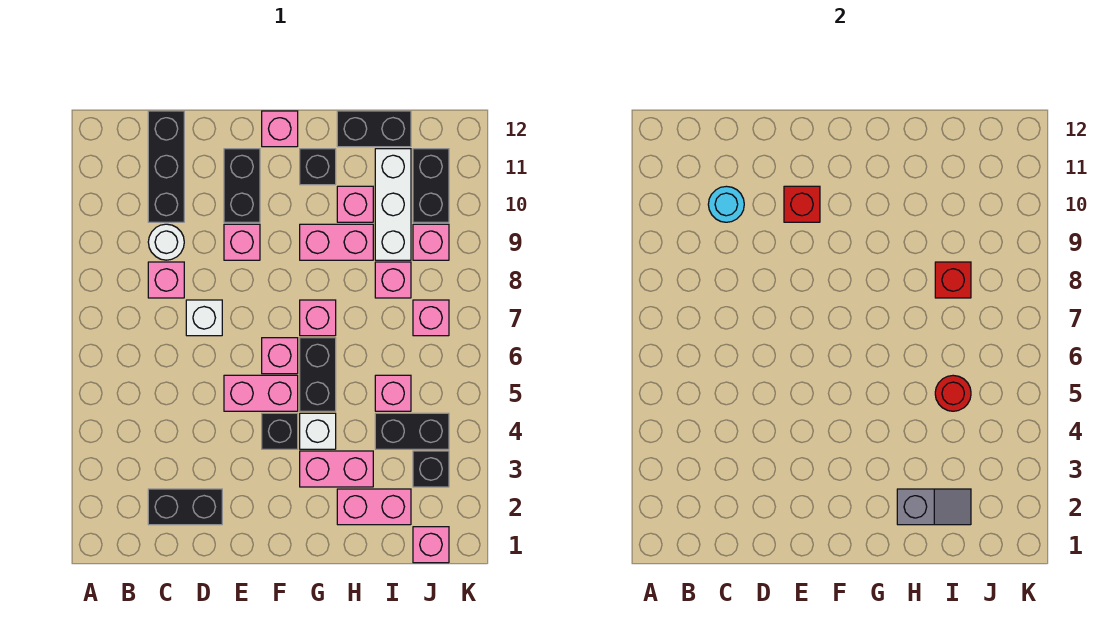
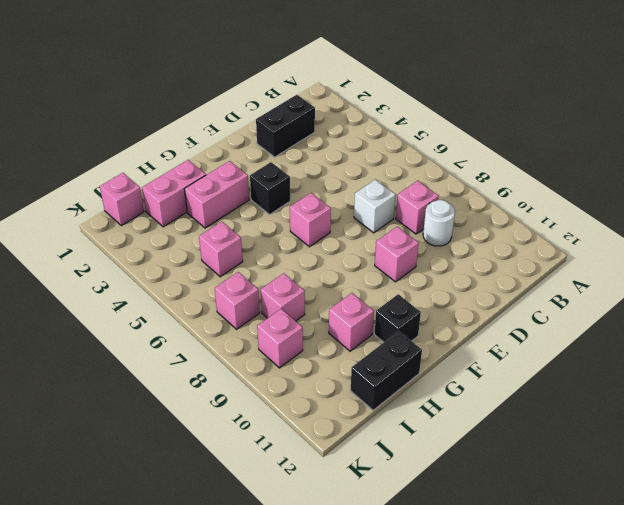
none -> black 1x3 brick [148,111,184,222]
none -> pink 1x2 brick [224,375,298,411]
none -> black 1x2 brick [224,149,260,222]
none -> pink 1x1 brick [262,111,298,147]

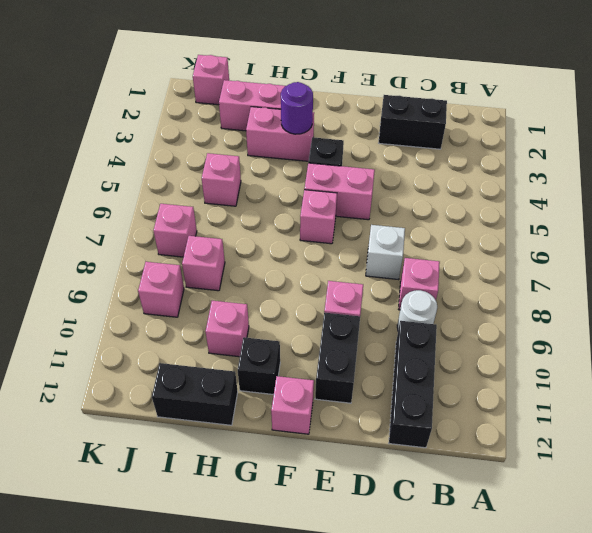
purple 1x1 round brick [281,82,313,134] -> none
none -> white 1x1 brick [300,413,336,449]
none -> black 1x2 brick [300,338,336,411]
none -> pink 1x1 brick [300,300,336,336]
none -> pink 1x2 brick [300,224,373,260]

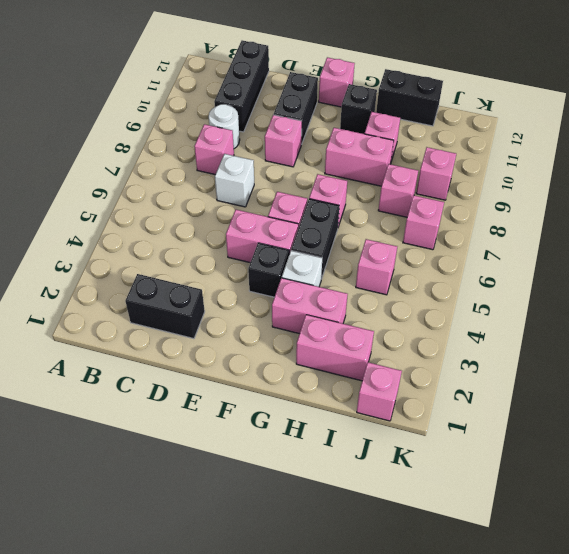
none -> black 1x2 brick [375,413,449,449]
none -> white 1x3 brick [375,149,411,260]
none -> black 1x1 brick [413,451,449,487]
none -> black 1x2 brick [413,149,449,222]

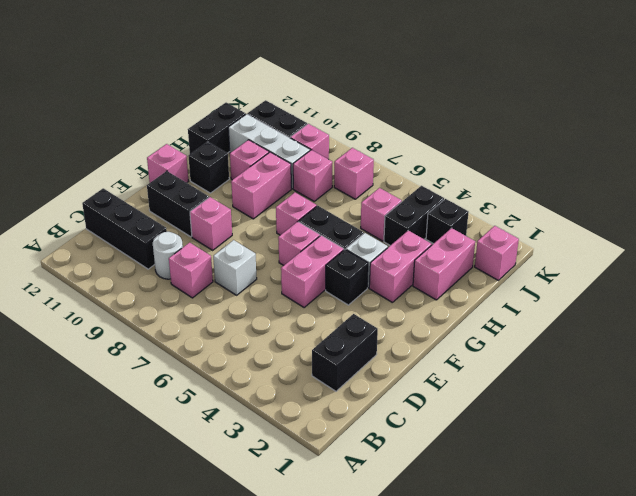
none -> cyan 1x1 round brick [708,186,744,222]
none -> red 1x1 brick [784,186,820,222]
none -> grey 1x2 slope [897,489,971,525]
none -> red 1x1 round brick [935,375,971,411]

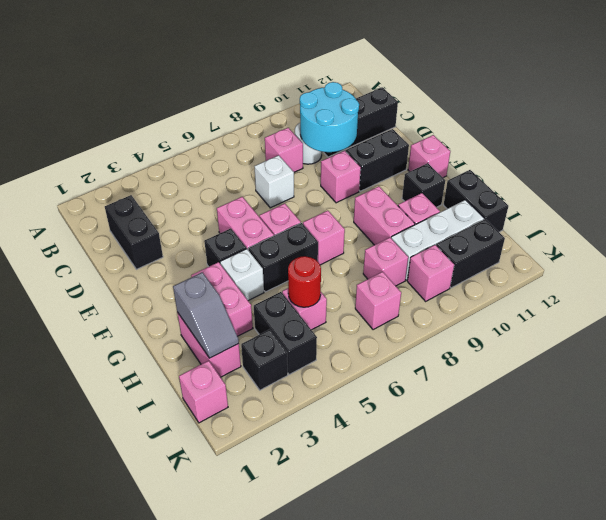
cyan 2x2 round brick [300,82,359,152] -> cyan 1x1 round brick [708,186,744,222]
none -> red 1x1 brick [784,186,820,222]
none -> red 1x1 brick [935,262,971,298]

